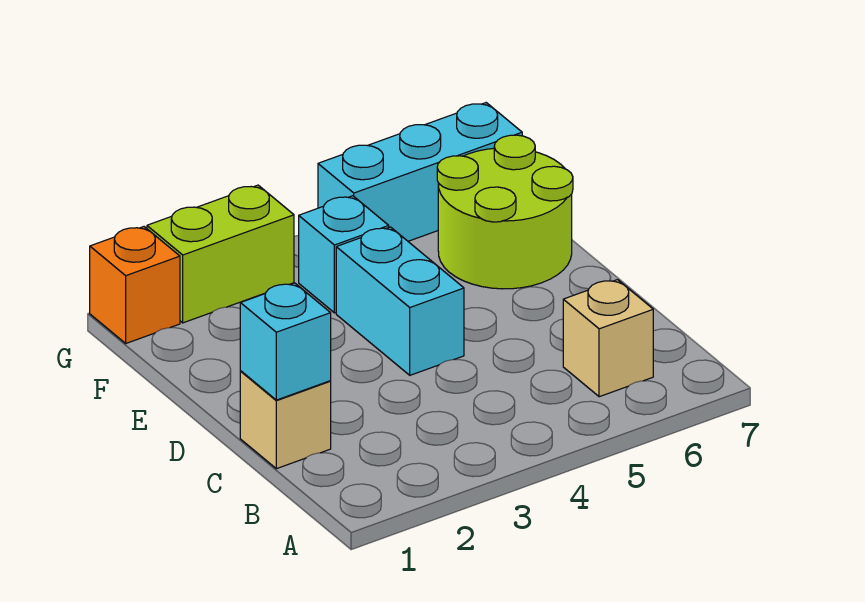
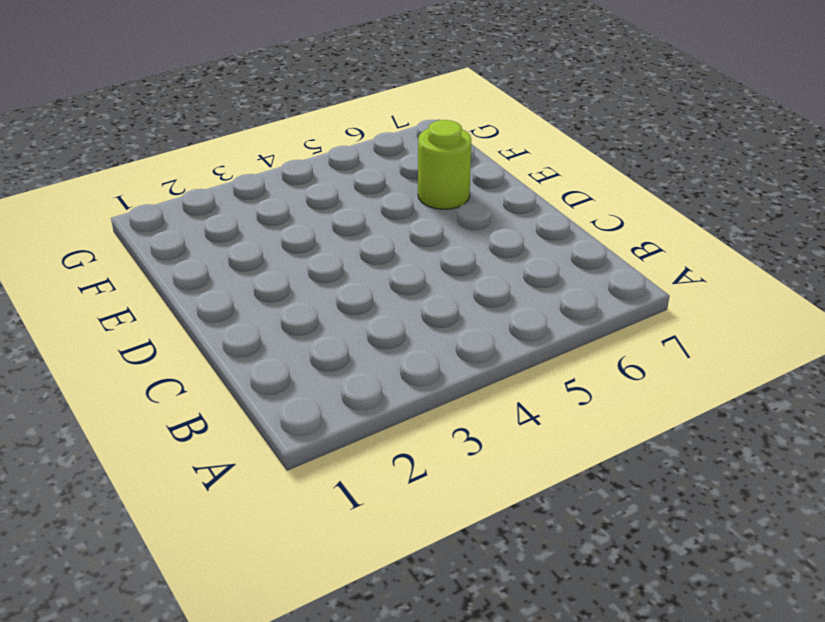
lime 1x1 round brick [418,120,471,209] -> lime 2x2 round brick [437,135,573,289]
none -> tan 1x1 brick [563,280,653,397]
none -> tan 1x1 brick [240,371,331,469]

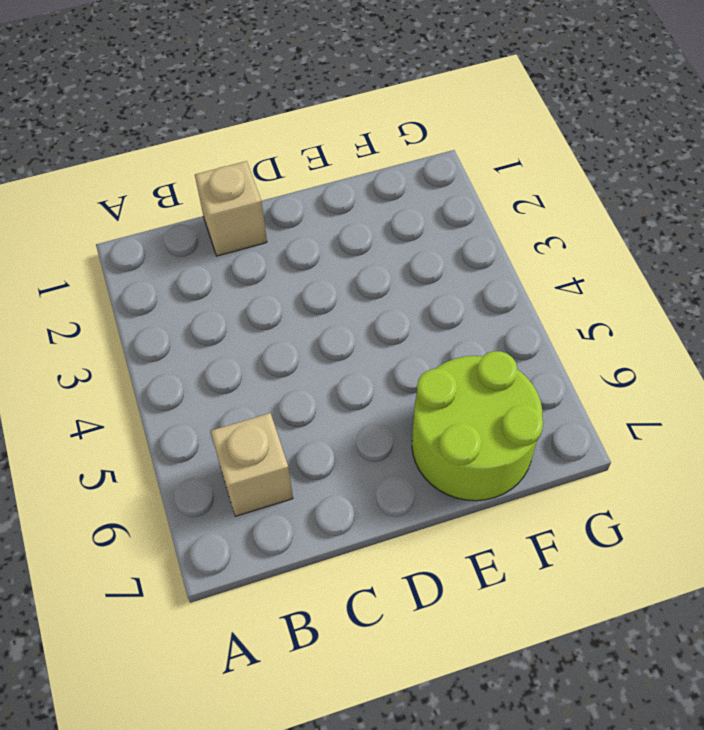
none -> cyan 1x2 brick [336,227,464,375]
none -> cyan 1x1 brick [299,196,389,313]

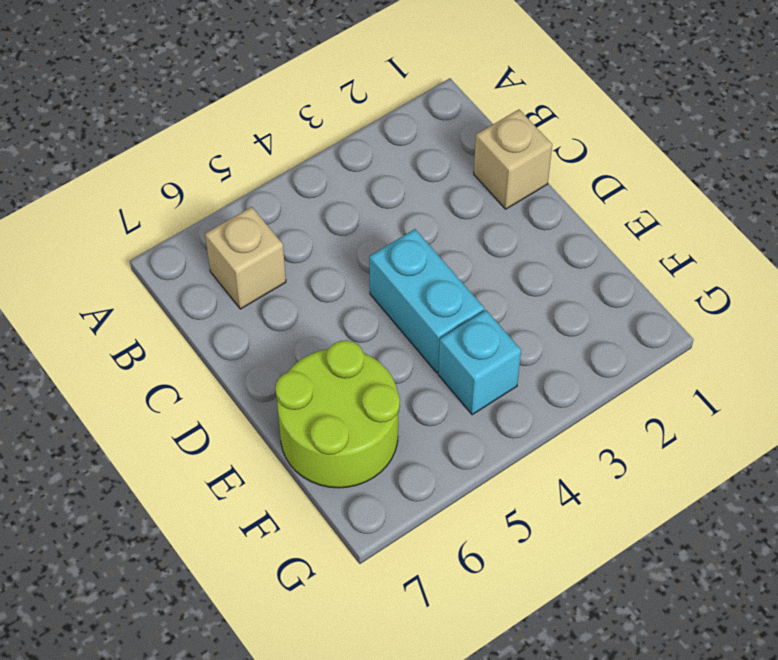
none -> orange 1x1 brick [90,227,180,343]
none -> lime 1x2 brick [147,185,294,323]

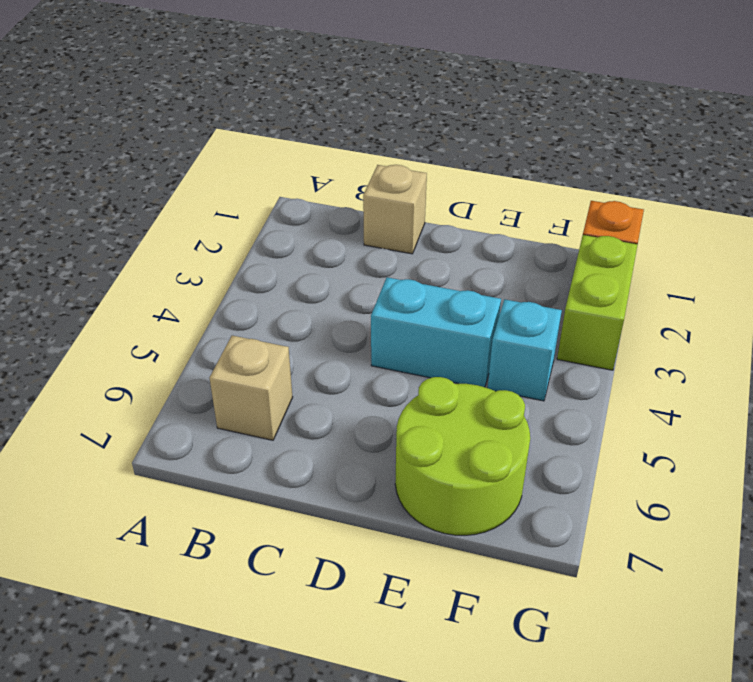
none -> cyan 1x3 brick [318,103,522,241]
none -> cyan 1x1 brick [240,283,331,400]

